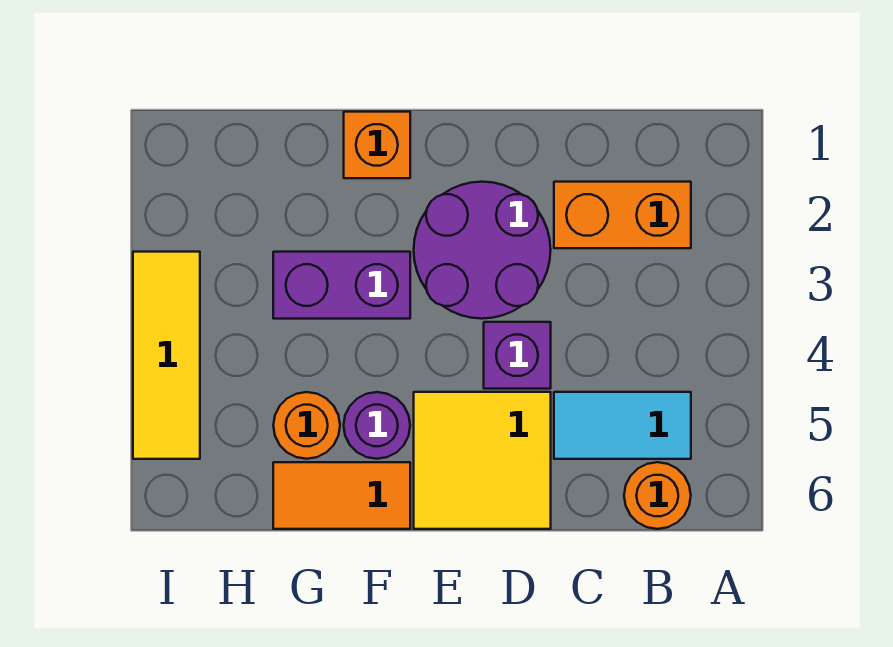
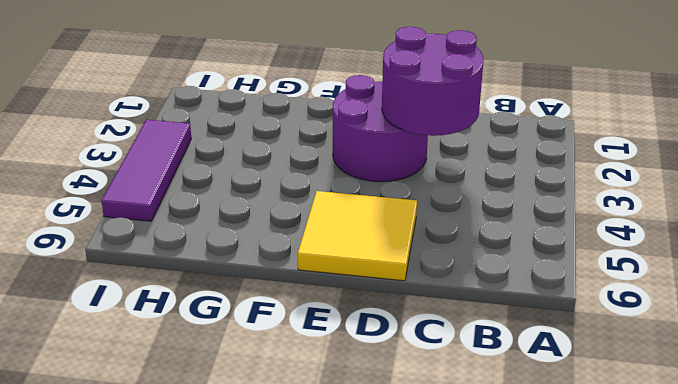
purple 2x2 round brick [382,27,483,136] -> none
purple 1x3 tile [101,120,191,221] -> yellow 1x3 tile [133,252,200,459]
none -> orange 1x2 brick [554,182,691,248]
none -> cyan 1x2 tile [554,392,691,459]
none -> orange 1x1 round brick [624,462,691,529]

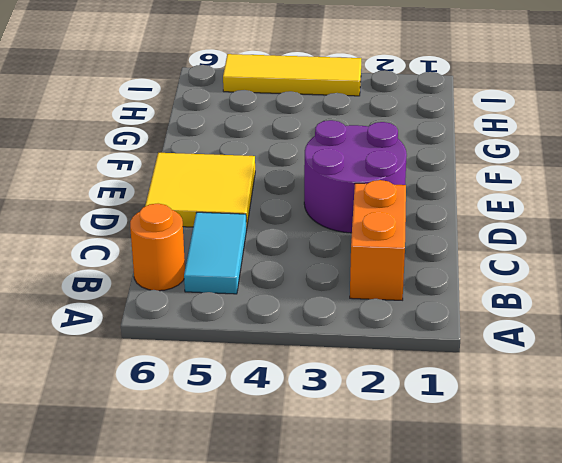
none -> purple 1x1 brick [484,322,551,389]
none -> orange 1x1 brick [344,112,410,178]
none -> purple 1x2 brick [273,252,410,319]

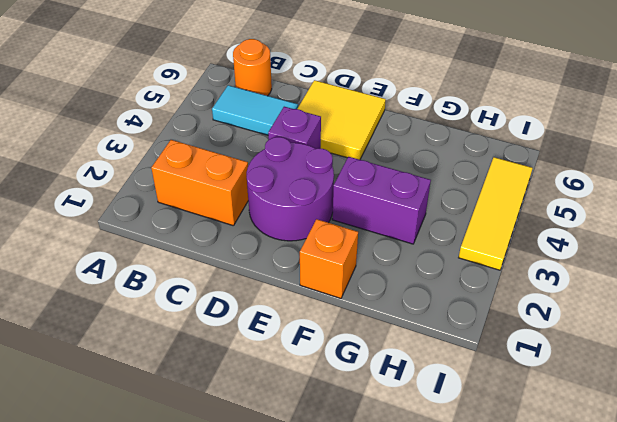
none -> purple 1x1 round brick [344,392,410,459]
none -> orange 1x2 tile [273,462,410,529]
none -> orange 1x1 round brick [273,392,340,459]

